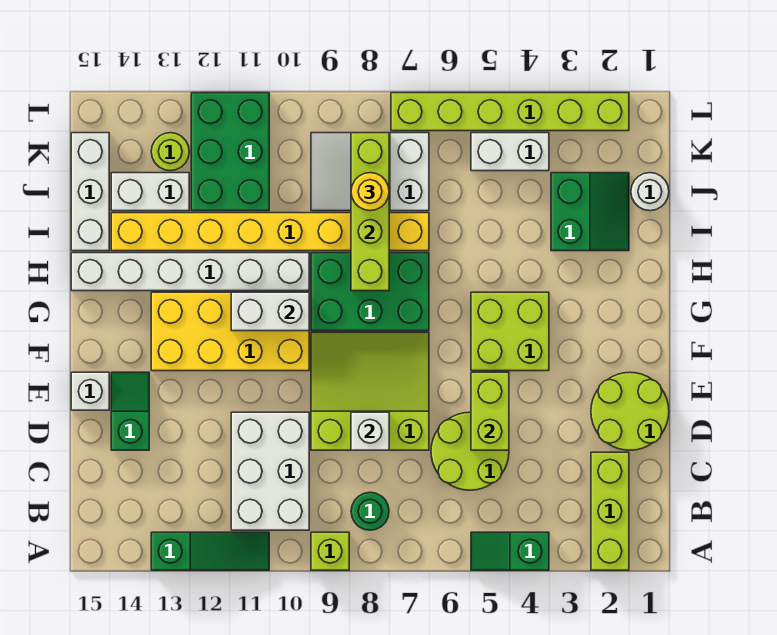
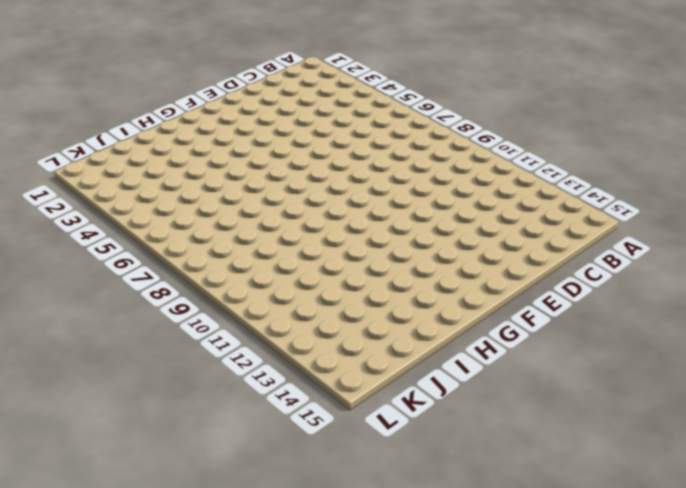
none -> lime 1x3 brick [591,452,629,570]
none -> green 1x2 slope [471,532,549,570]
none -> lime 1x1 brick [311,532,349,570]
none -> green 1x3 slope [151,532,269,570]

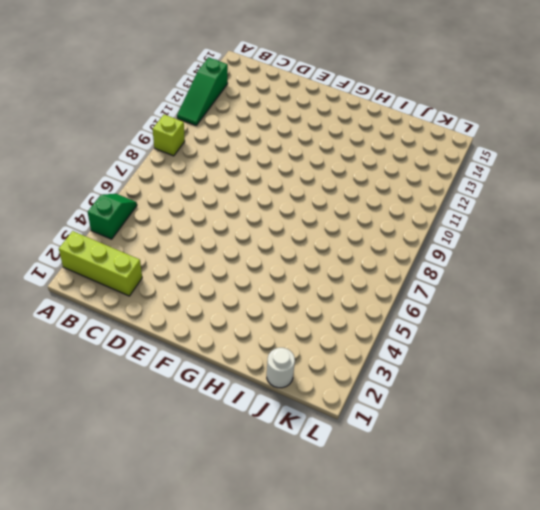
none -> green 1x1 round brick [351,492,389,530]
none -> white 2x3 brick [231,412,309,530]
none -> lime 2x2 round brick [431,412,509,490]
none -> lime 2x2 round brick [591,372,669,450]

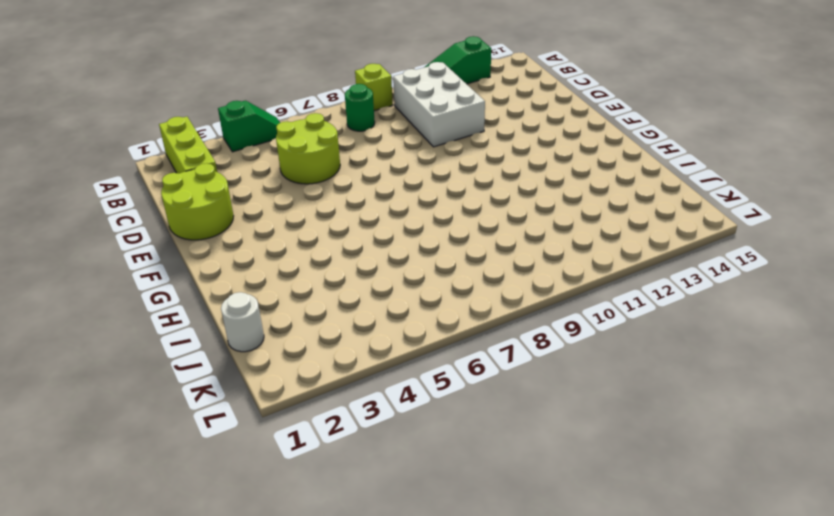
none -> lime 3x3 slope [311,332,429,450]
none -> green 1x2 slope [111,372,149,450]
none -> white 1x1 brick [71,372,109,410]
none -> lime 2x2 brick [471,292,549,371]

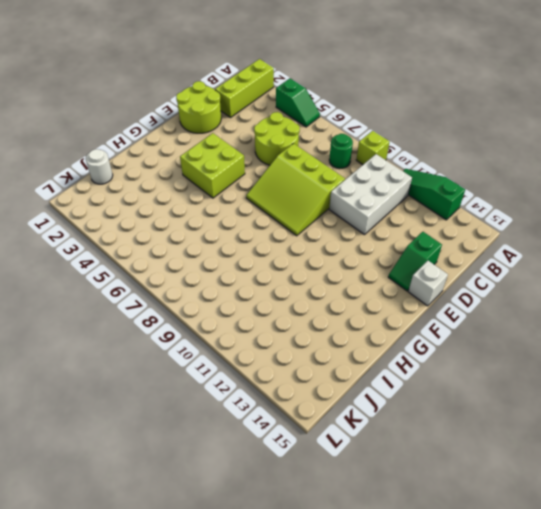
none -> yellow 2x4 brick [151,292,309,371]
none -> green 2x3 brick [311,253,429,331]
none -> white 1x6 brick [71,253,309,291]
none -> green 2x2 slope [551,173,629,251]

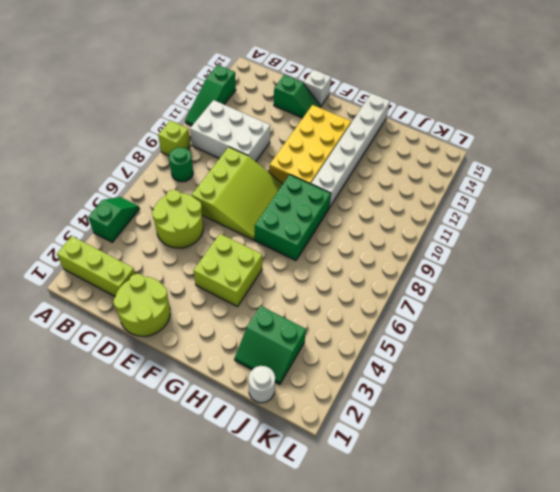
none -> yellow 1x8 brick [111,213,429,251]
none -> white 1x3 brick [71,133,109,251]
none -> white 2x3 slope [311,133,429,211]
none -> green 2x3 brick [191,93,269,211]

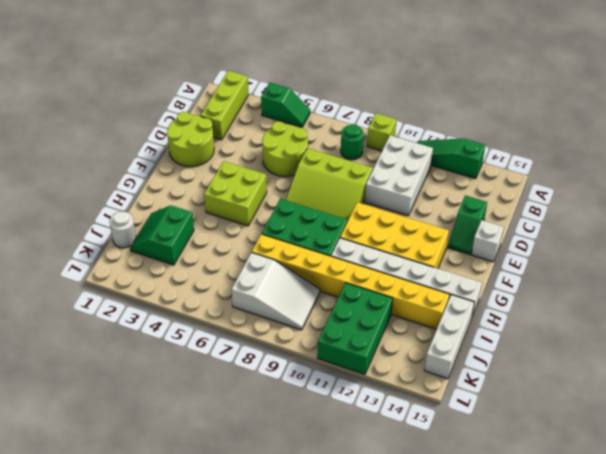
none -> white 1x2 brick [111,173,189,211]
none -> white 1x2 brick [471,133,549,171]
none -> lime 1x1 round brick [151,133,189,171]
none -> lime 1x6 brick [391,93,629,131]

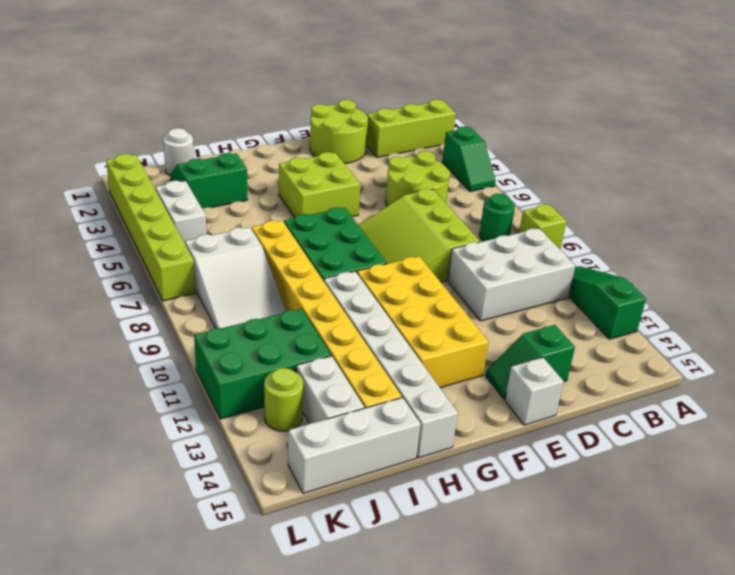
none -> lime 1x2 brick [471,372,509,450]
none -> white 1x1 brick [351,412,389,450]
none -> white 1x2 brick [231,292,309,331]
none -> lime 1x4 brick [351,133,389,291]

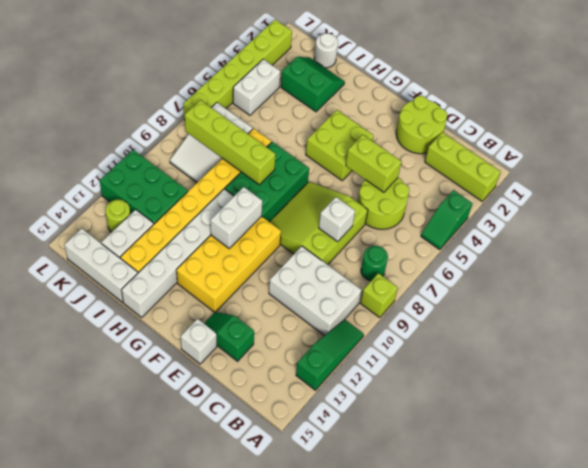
none -> yellow 1x1 round brick [351,173,389,211]

